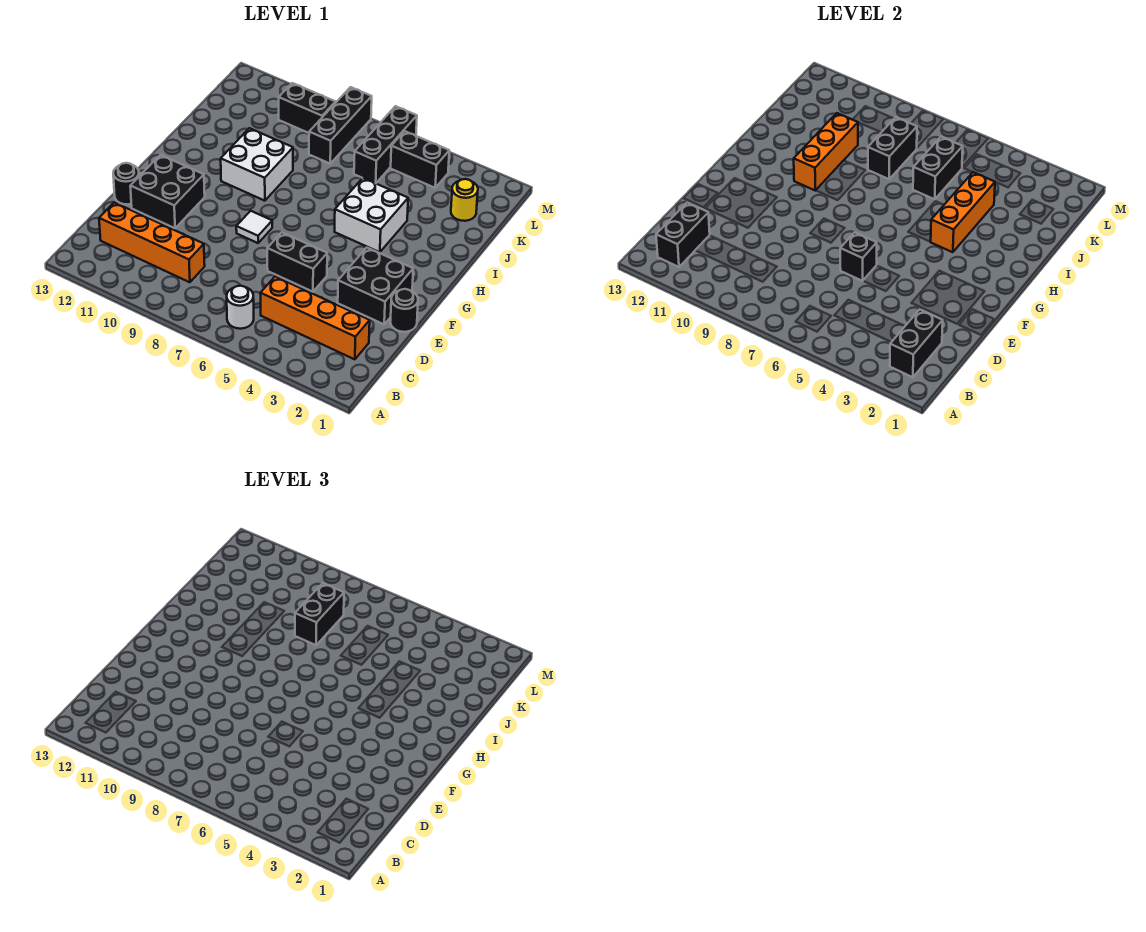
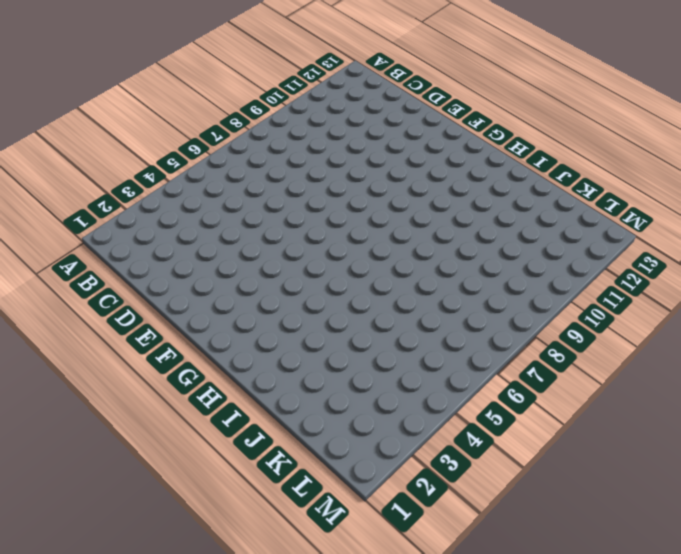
none -> white 1x1 round brick [227,286,254,329]
none -> orange 1x4 brick [260,276,370,359]
none -> orange 1x4 brick [99,203,205,282]

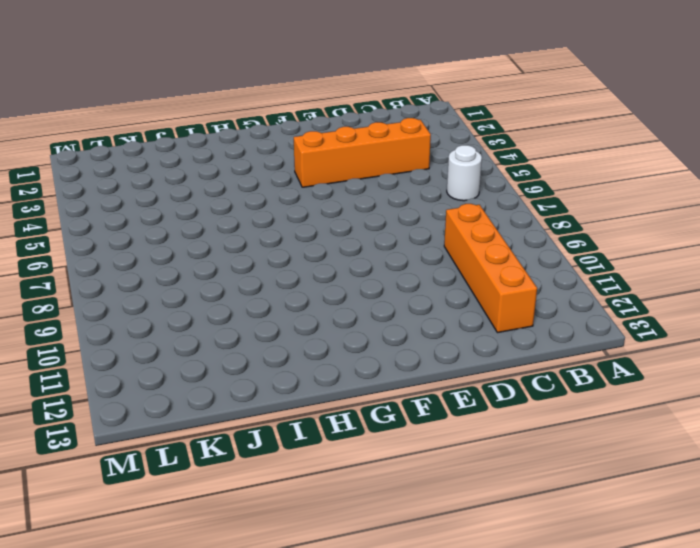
orange 1x4 brick [294,118,431,187] -> orange 1x4 brick turned to [260,276,370,359]
none -> black 1x1 round brick [390,289,418,332]
none -> black 2x2 brick [338,248,413,324]
none -> black 1x2 brick [267,232,327,292]

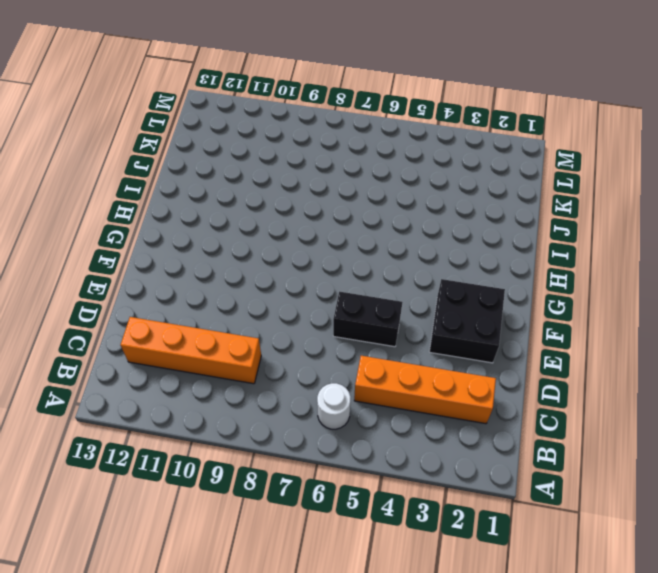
none -> black 1x1 round brick [390,289,418,332]
none -> black 2x2 brick [130,155,205,228]
none -> black 1x1 round brick [113,163,139,205]

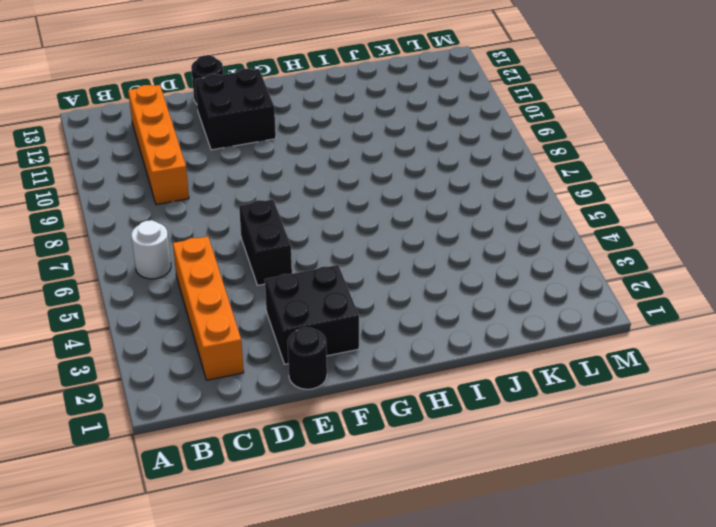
none -> white 1x1 tile [236,211,272,243]
none -> white 2x2 brick [335,178,408,252]
none -> white 2x2 brick [221,128,293,201]

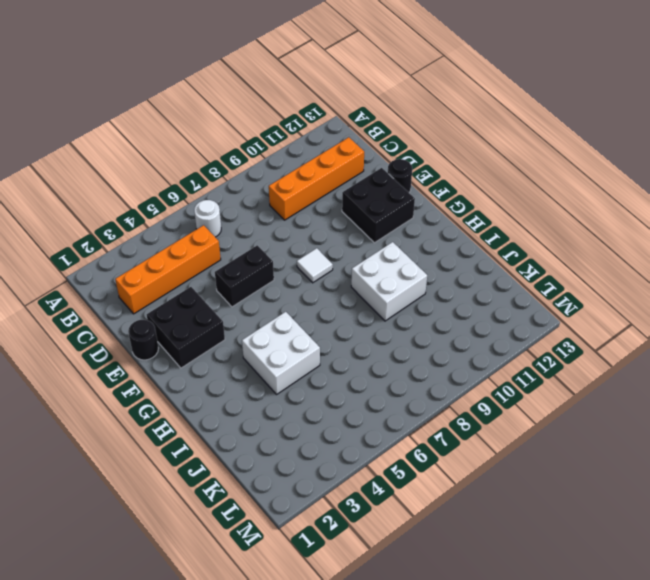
none -> yellow 1x1 round brick [451,179,478,221]
none -> black 1x3 brick [354,106,417,183]
none -> black 1x3 brick [309,87,372,163]

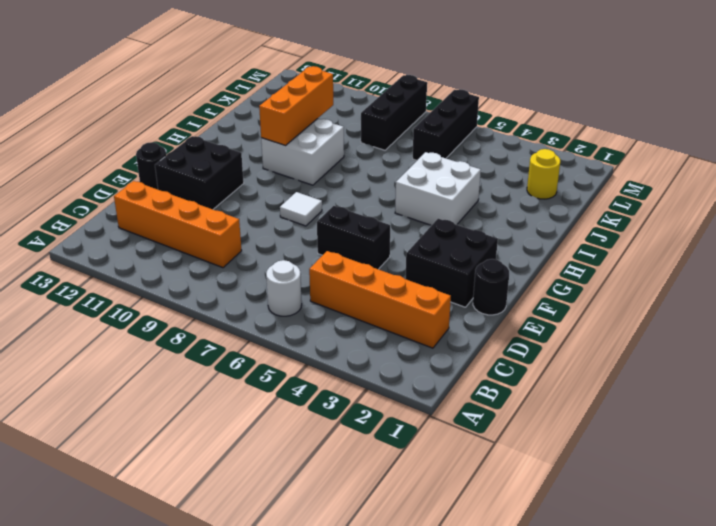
none -> black 1x2 brick [391,131,449,188]
none -> black 1x2 brick [279,83,336,133]
none -> black 1x2 brick [890,309,943,377]

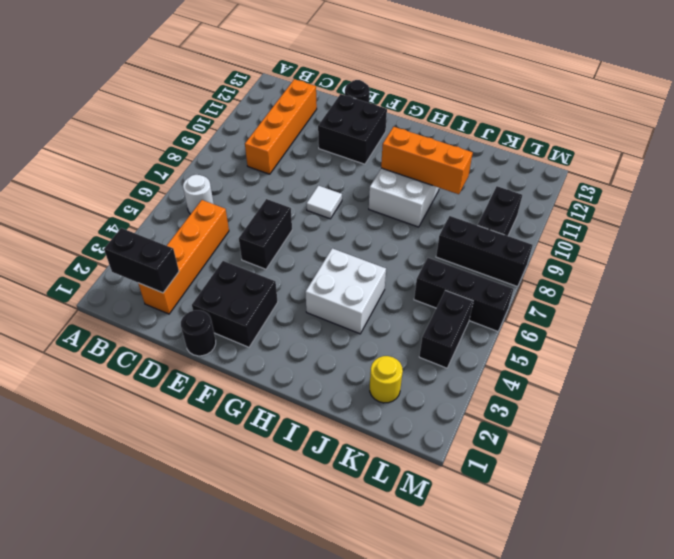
none -> black 1x2 brick [656,203,710,267]
none -> black 1x1 brick [840,232,877,281]
none -> orange 1x3 brick [931,172,995,252]

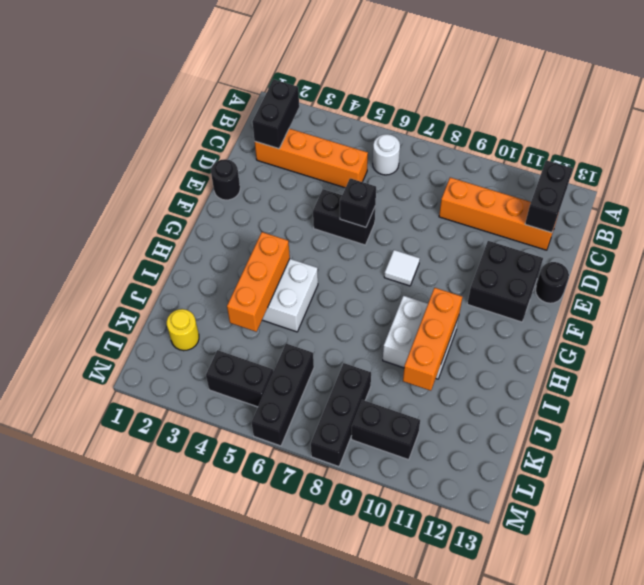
none -> black 2x2 brick [338,248,413,324]
none -> black 1x2 brick [913,137,963,199]
none -> black 1x2 brick [868,117,917,179]

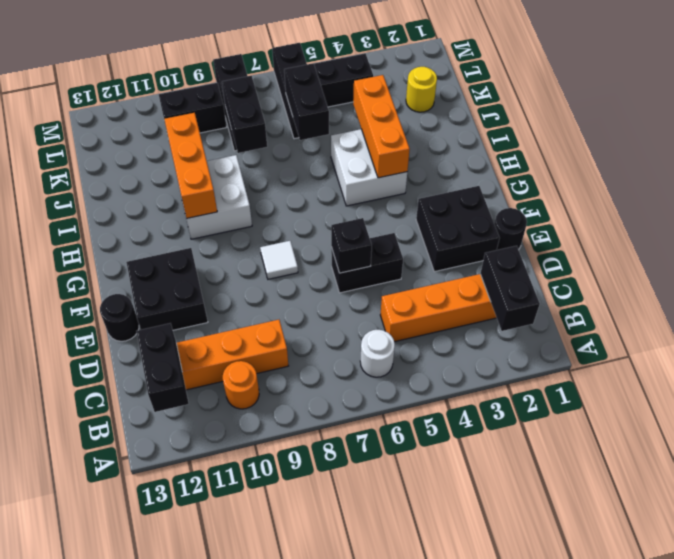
orange 1x1 round brick [223,361,259,409] -> none
none -> black 1x2 brick [295,583,344,645]

